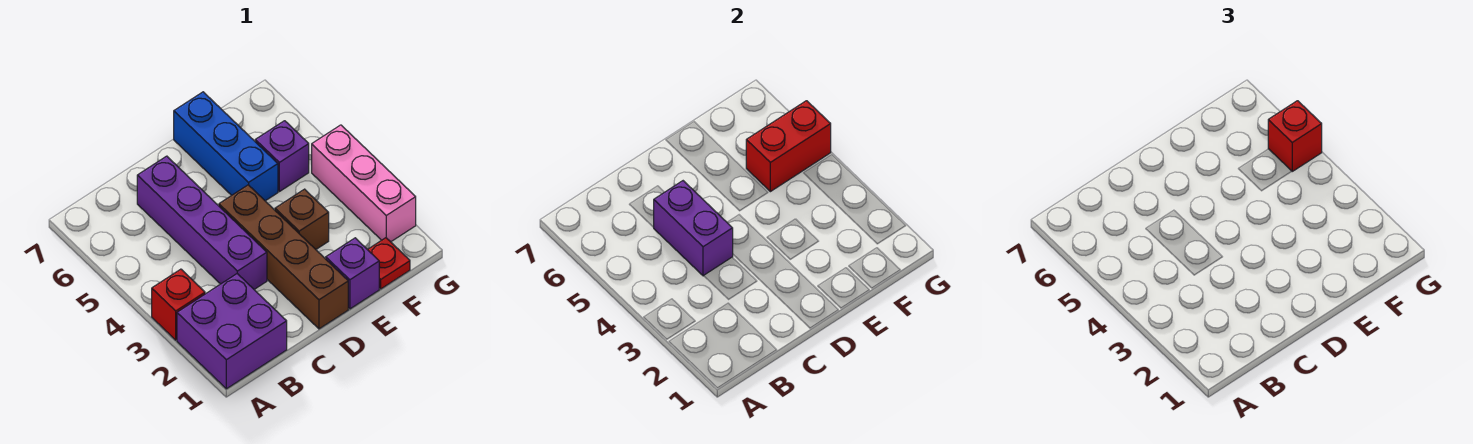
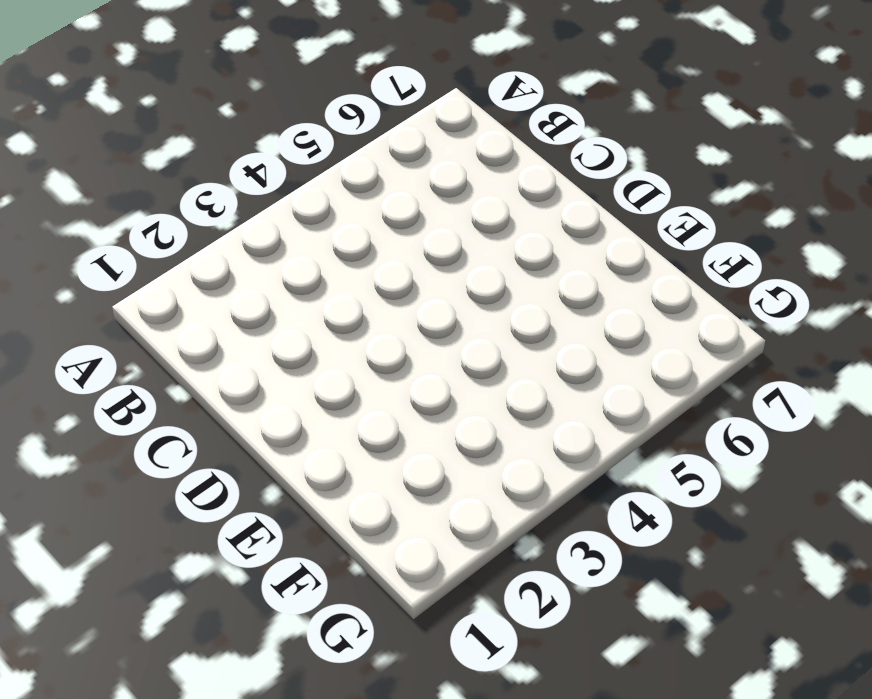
none -> purple 2x2 brick [177,274,287,389]
none -> red 1x1 brick [152,269,205,340]
none -> purple 1x4 brick [137,156,267,289]

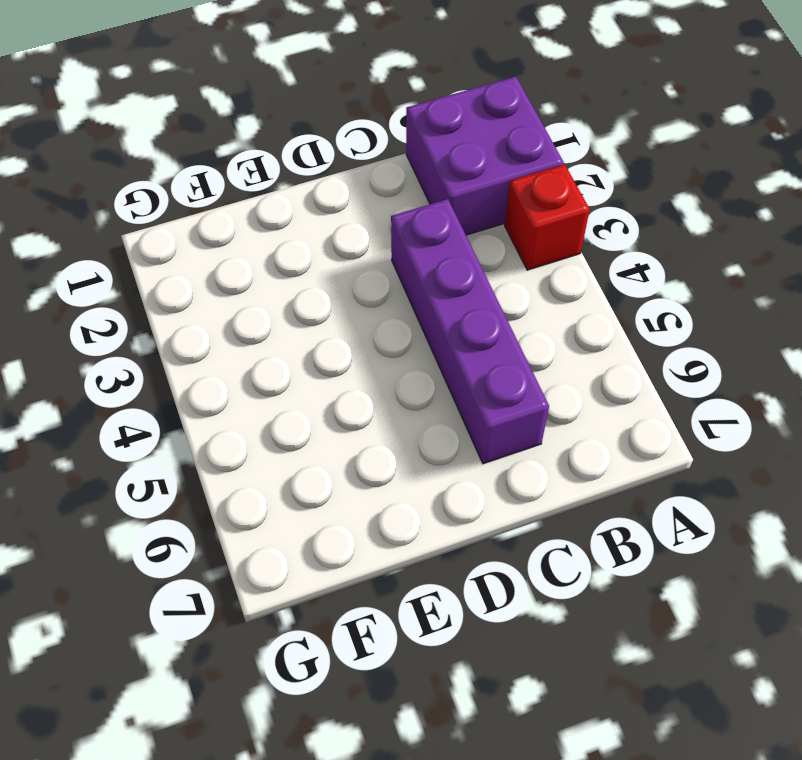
none -> brown 1x4 brick [219,185,348,329]
none -> purple 1x1 brick [326,238,379,309]
none -> brown 1x1 brick [275,189,329,249]

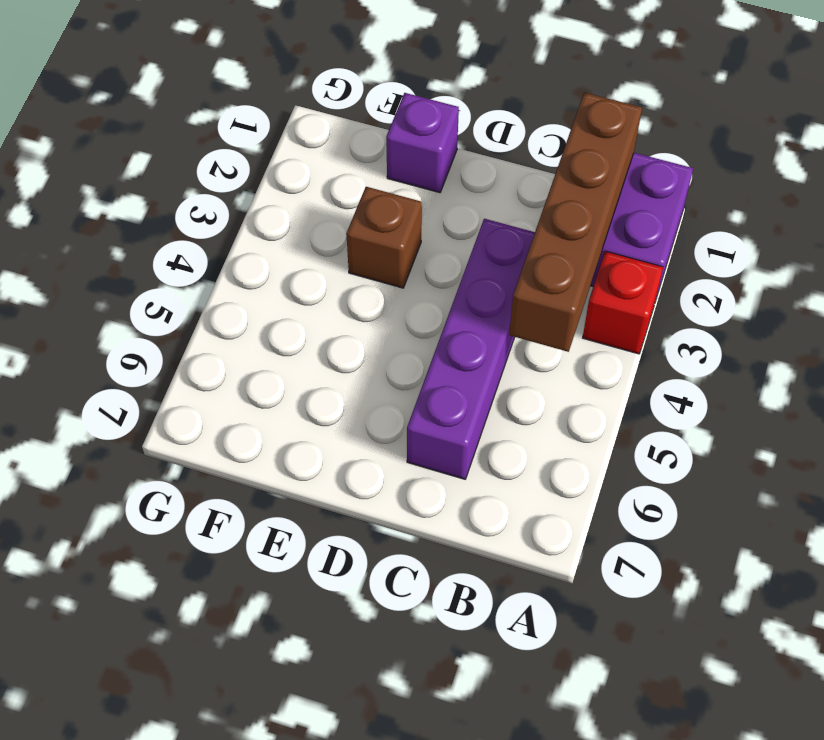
brown 1x4 brick [509,93,642,352] -> brown 1x4 brick moved to [219,185,348,329]
none -> blue 1x3 brick [174,92,278,201]
none -> red 1x1 plate [367,238,410,289]
none -> purple 1x1 brick [255,121,309,192]

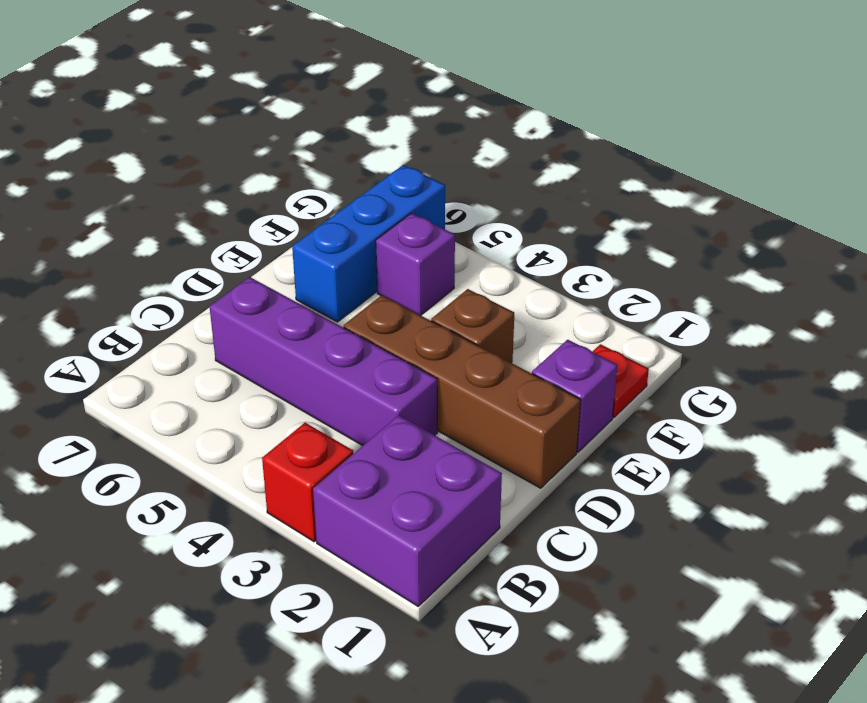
blue 1x3 brick [292,165,445,322] -> blue 1x3 brick turned to [174,92,278,201]
none -> pink 1x3 brick [312,125,416,242]
none -> purple 1x2 brick [653,181,733,276]
none -> red 1x2 brick [746,101,831,192]

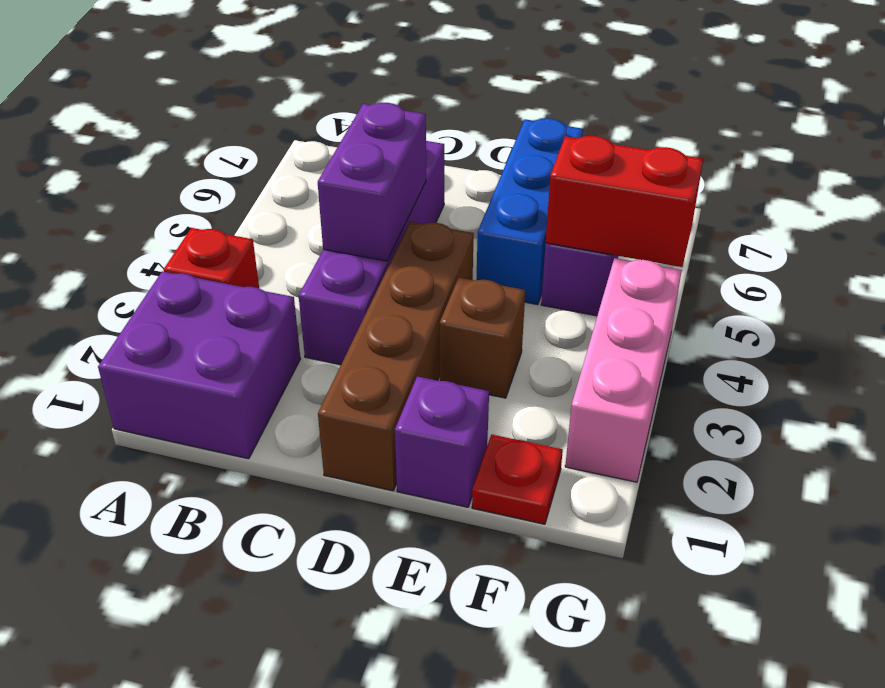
none -> red 1x1 brick [1268,101,1322,171]

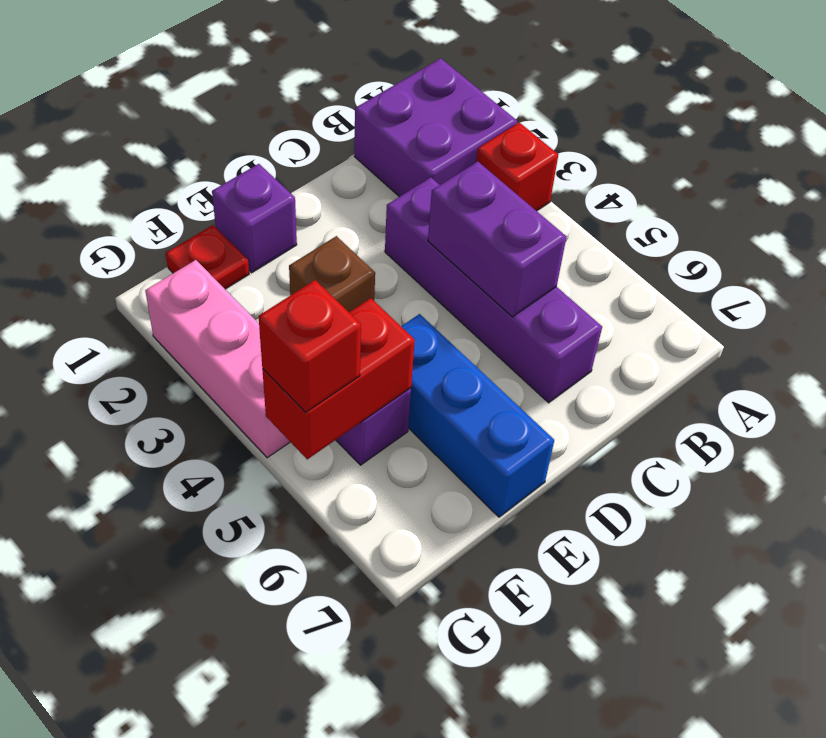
none -> brown 1x4 brick [219,185,348,329]

